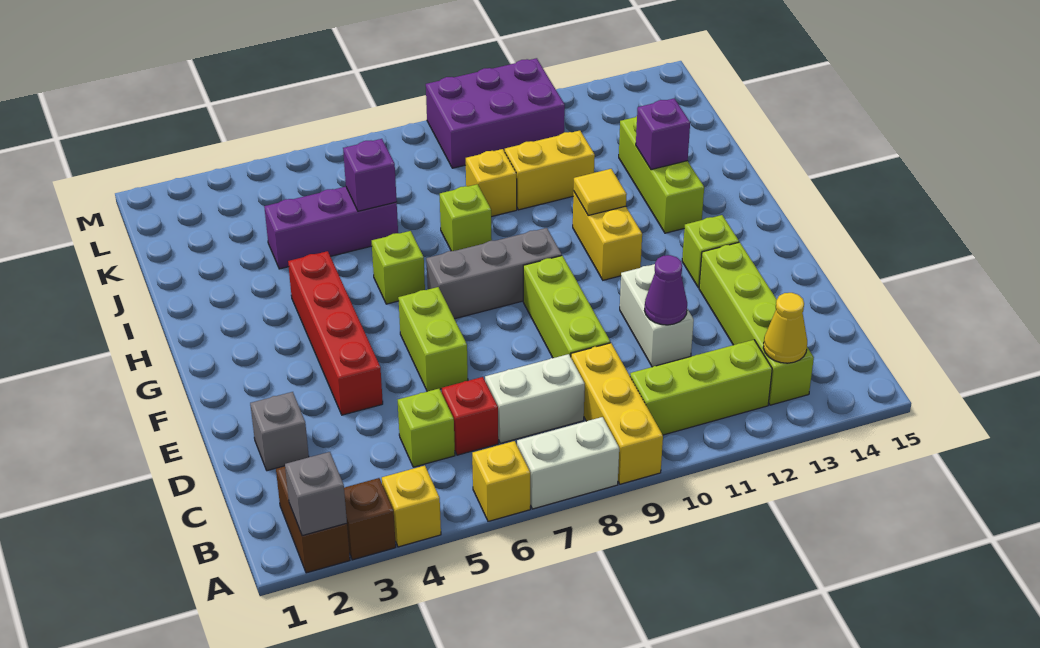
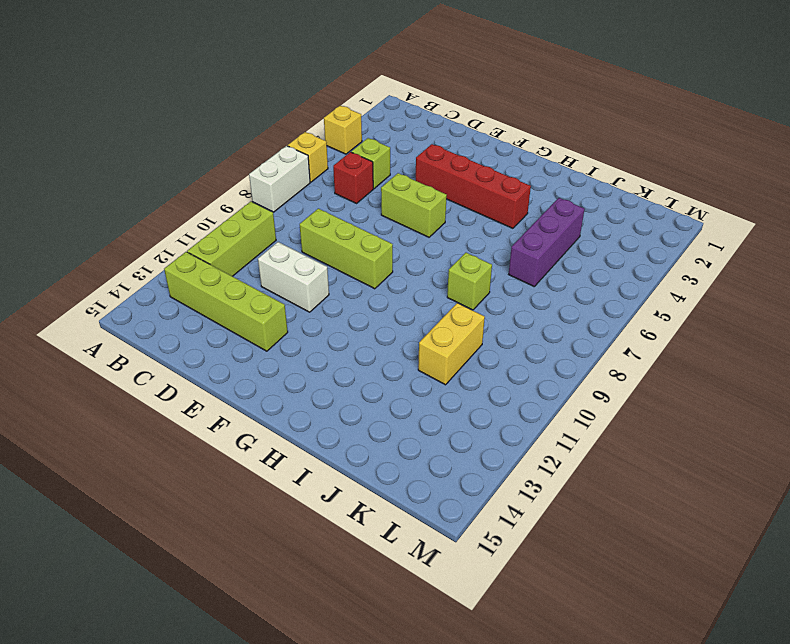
none -> brown 1x2 brick [276,466,350,573]
none -> brown 1x1 brick [344,478,396,560]
none -> yellow 1x3 brick [571,343,663,484]
none -> white 1x2 brick [485,354,585,443]

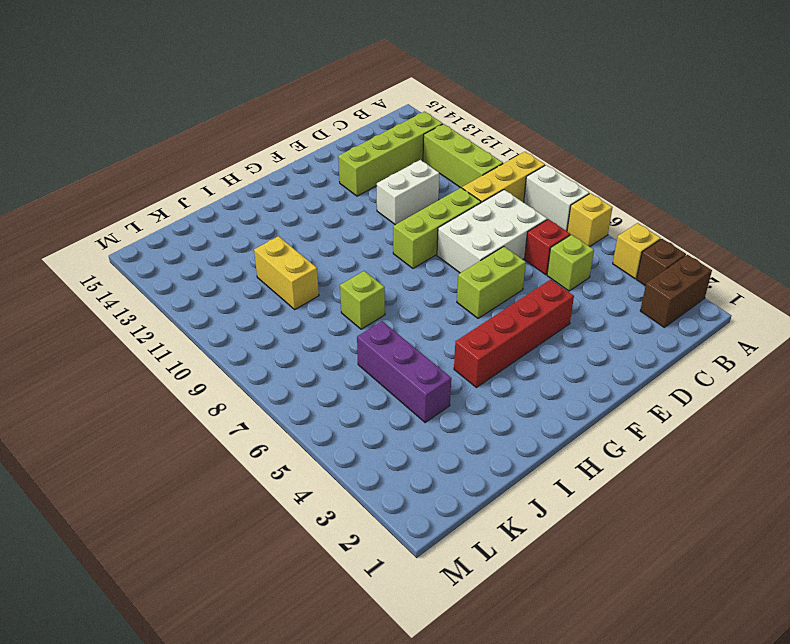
white 2x3 brick [437,190,547,273] -> white 1x2 brick [485,354,585,443]
none -> grey 1x1 brick [250,392,309,471]
none -> lime 1x1 brick [682,215,739,288]
none -> grey 1x3 brick [426,228,562,319]
none -> yellow 1x2 brick [573,191,642,280]

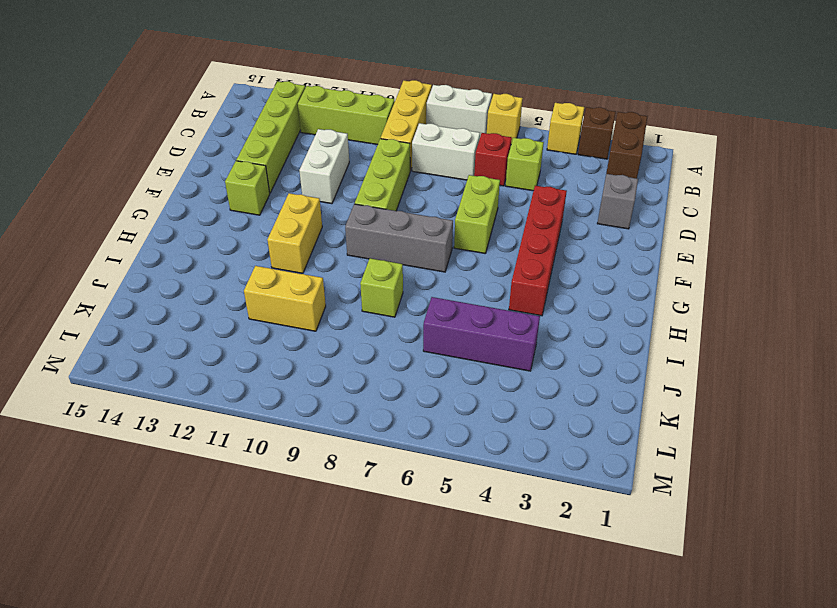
none -> lime 1x1 brick [372,231,425,304]
none -> lime 1x3 brick [619,116,704,233]
none -> yellow 1x1 brick [466,149,517,217]
none -> purple 2x3 brick [426,58,565,168]

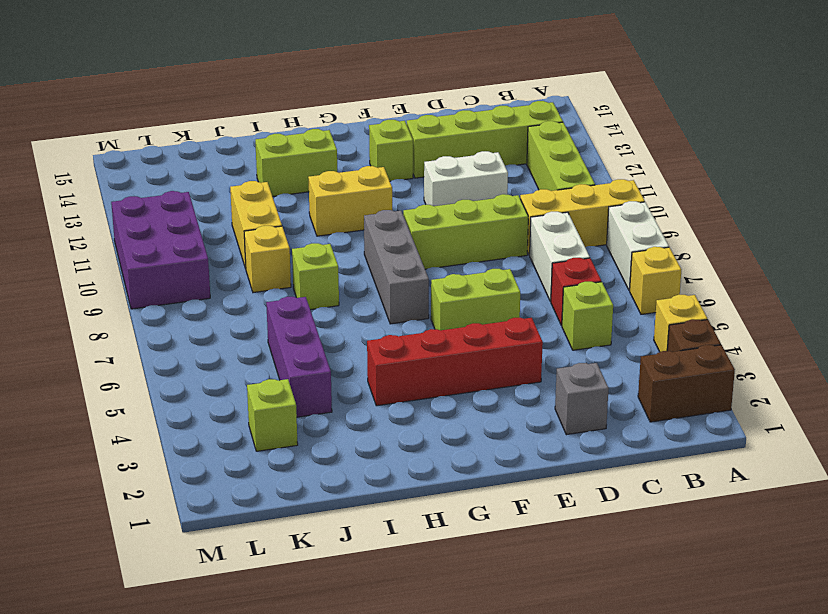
lime 1x2 brick [255,129,337,197] -> lime 1x3 brick [619,116,704,233]
lime 1x1 brick [247,379,298,451] -> lime 1x1 brick moved to [372,231,425,304]
none -> grey 1x1 brick [285,452,347,536]
none -> yellow 1x1 cone [763,293,807,363]
none -> purple 1x1 cone [645,255,687,325]
none -> yellow 1x1 tile [573,169,627,215]

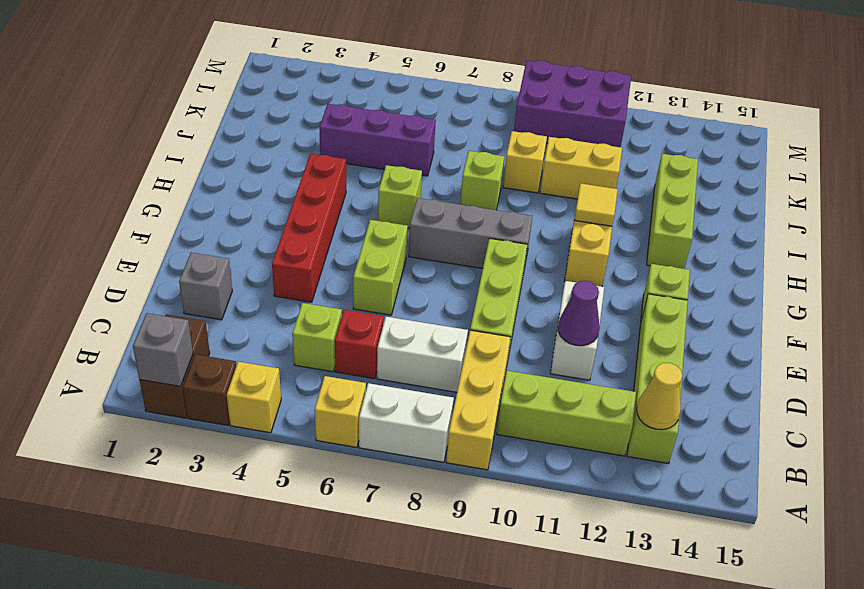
none -> purple 1x1 brick [636,98,690,170]
none -> purple 1x1 brick [343,139,397,211]

